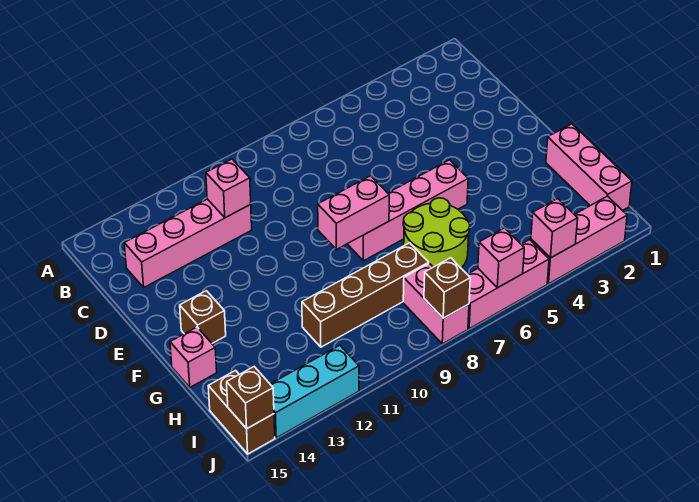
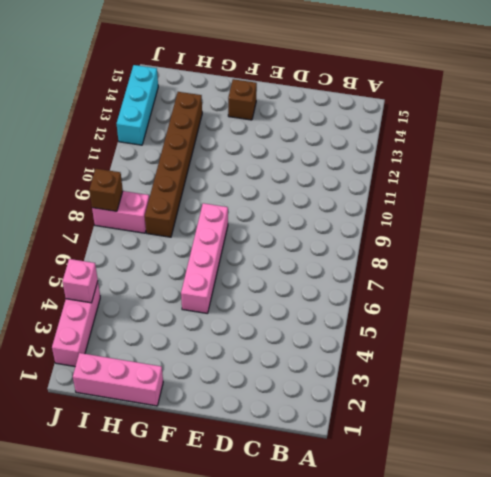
brown 1x6 brick [145,92,202,237] -> brown 1x4 brick [302,243,429,347]
none -> pink 1x4 brick [124,199,252,287]
none -> lime 2x2 round brick [403,198,470,268]
none -> pink 1x1 brick [170,327,217,387]

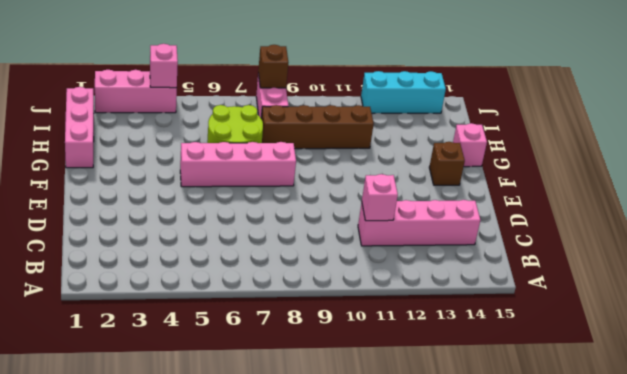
none -> brown 1x2 brick [208,371,275,454]
none -> pink 1x3 brick [467,240,549,329]
none -> pink 1x2 brick [318,176,389,249]

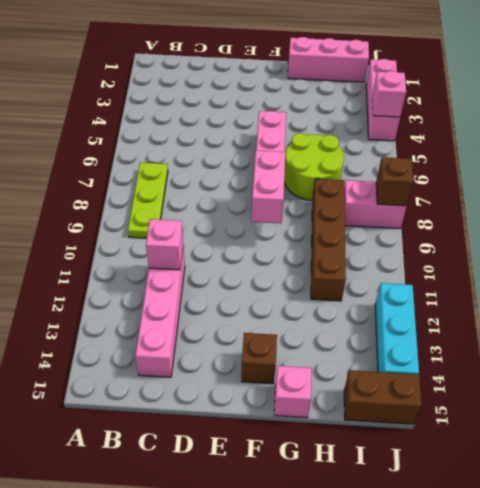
lime 1x3 plate [128,162,168,238] -> none
none -> pink 1x3 brick [467,240,549,329]
none -> pink 1x1 brick [478,228,524,288]
none -> brown 1x1 brick [227,367,274,429]

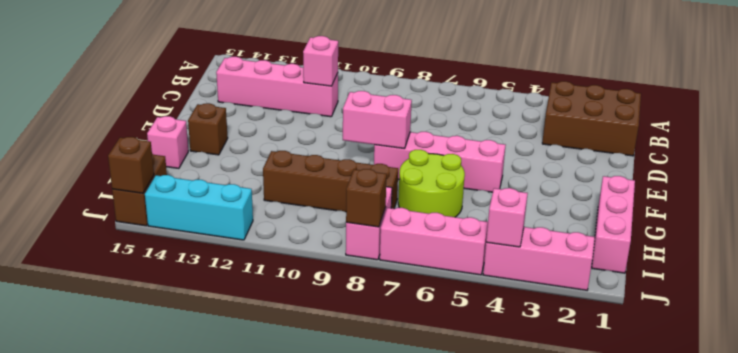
brown 2x3 brick [542,81,641,156] -> none
none -> pink 1x1 brick [478,228,524,288]

